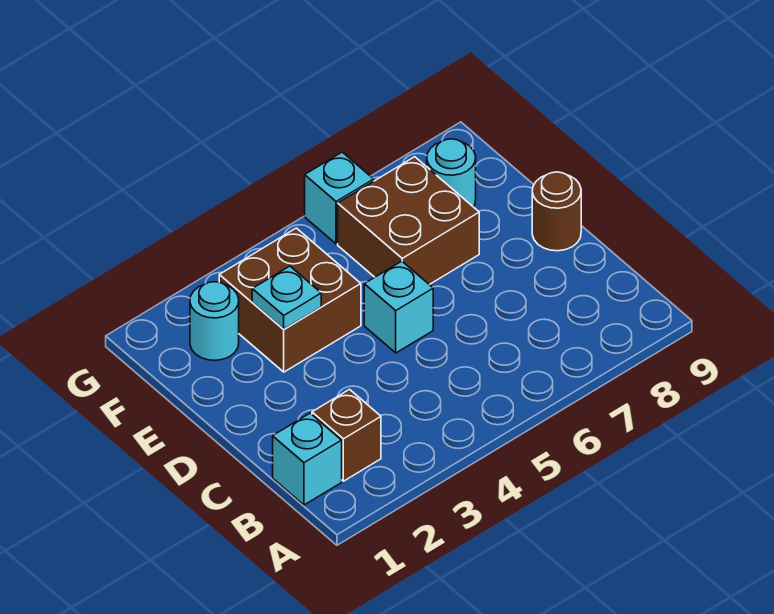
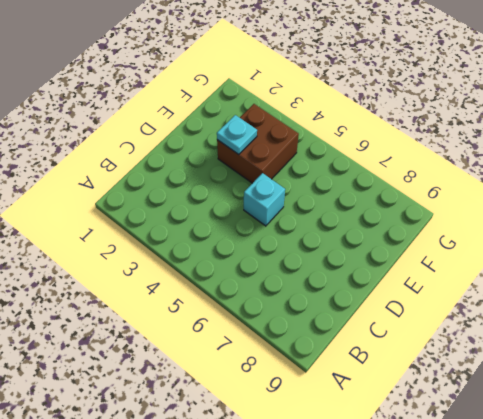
none -> cyan 1x1 brick [273,413,342,505]
none -> brown 1x1 brick [312,390,381,481]

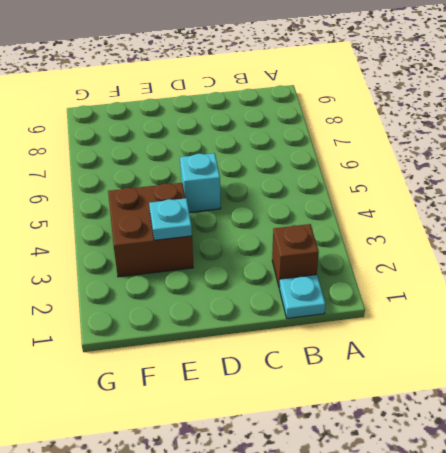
cyan 1x1 plate [279,275,325,318] -> cyan 1x1 brick [273,413,342,505]
none -> brown 1x1 round brick [532,172,581,251]
none -> brown 2x2 brick [338,157,479,285]

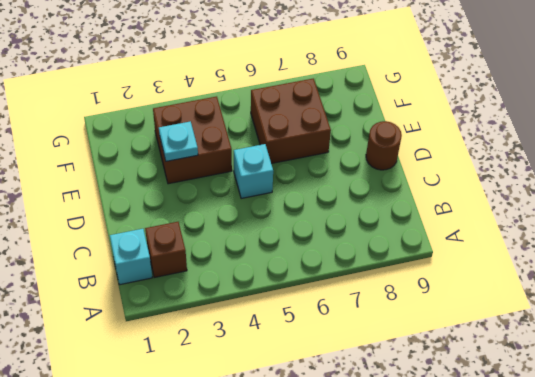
none -> cyan 1x1 round brick [190,282,239,360]
none -> cyan 1x1 round brick [427,139,476,207]

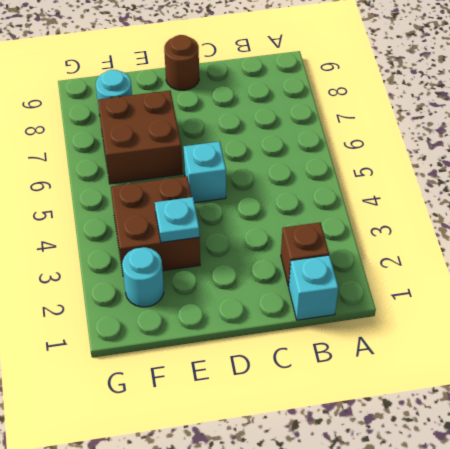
none -> cyan 1x1 brick [305,152,374,244]

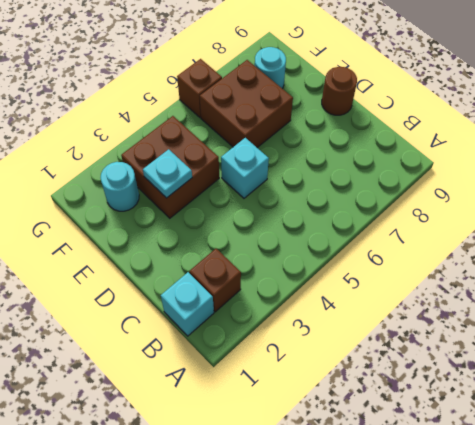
brown 1x1 brick [177,59,222,118] -> cyan 1x1 brick [305,152,374,244]

